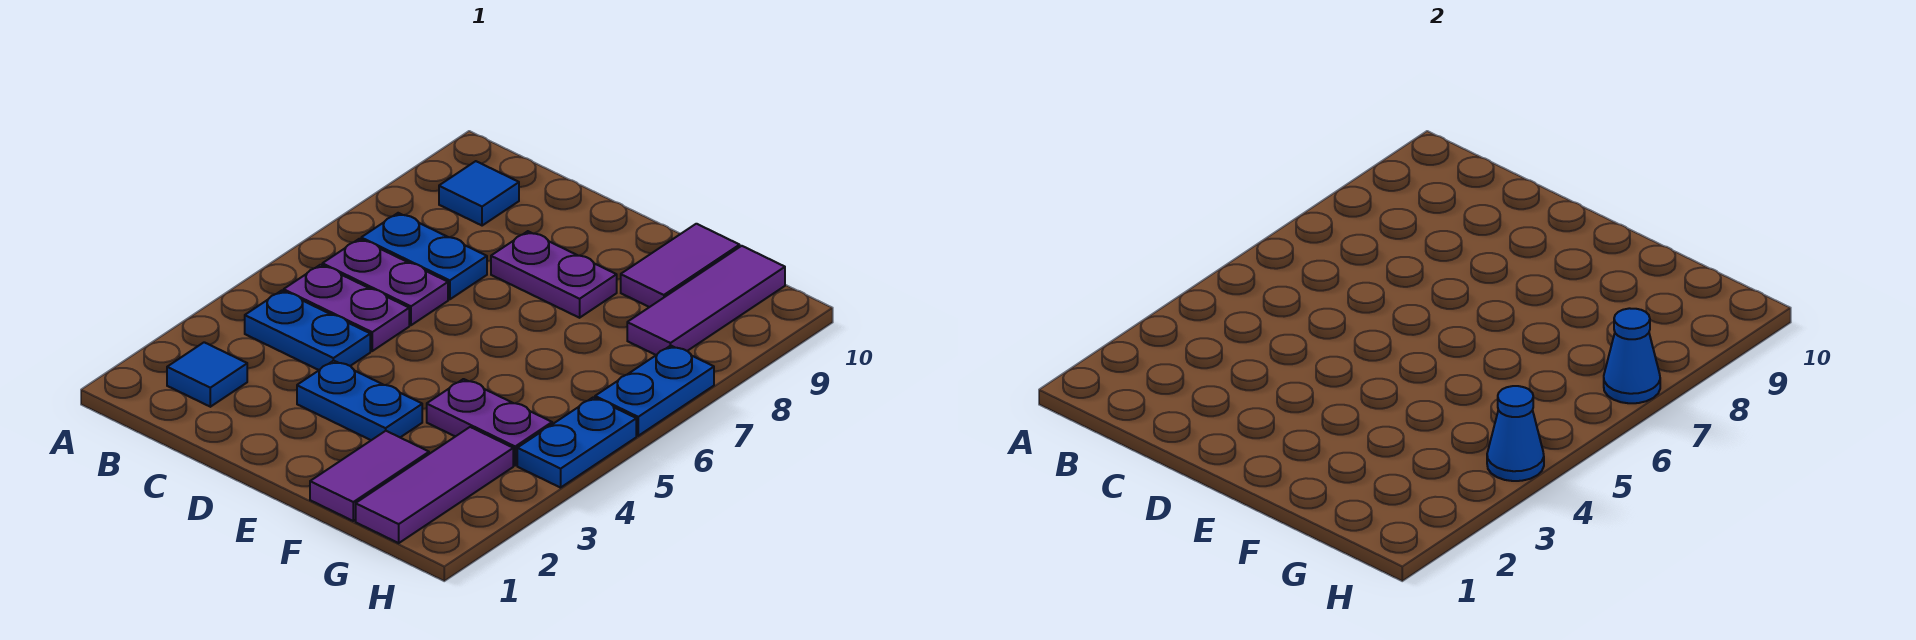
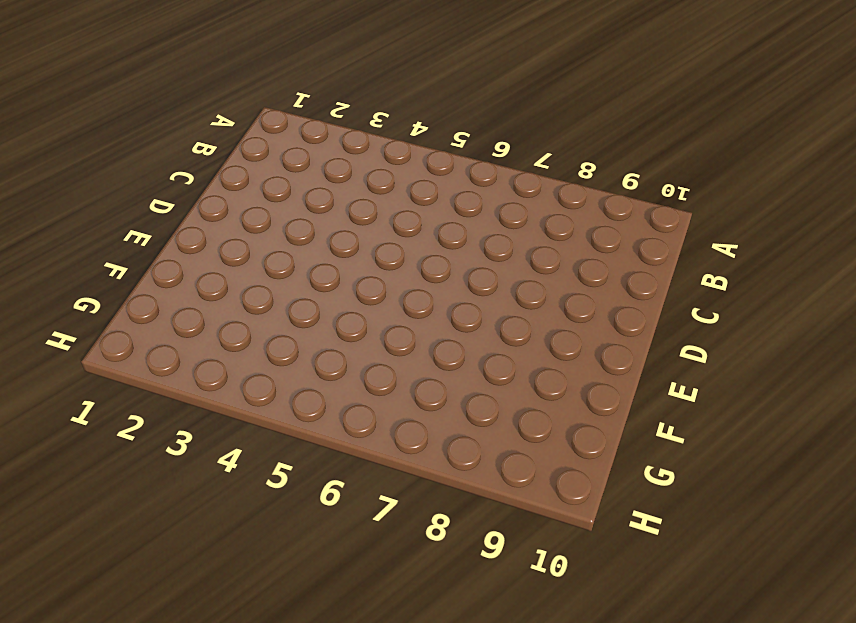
none -> blue 1x1 tile [167,342,247,407]
none -> blue 1x2 plate [245,291,370,370]
none -> purple 1x2 plate [284,265,409,351]

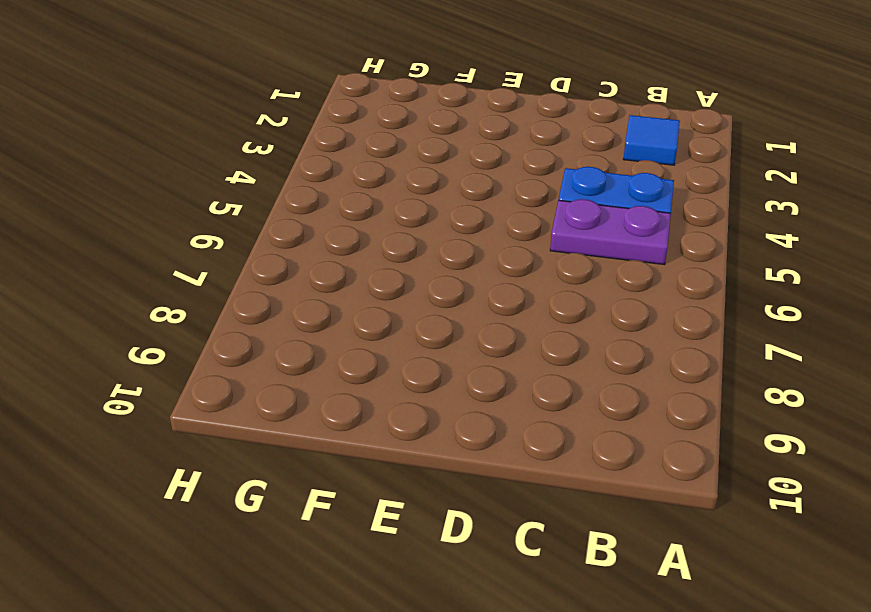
none -> purple 1x2 plate [322,239,448,325]
none -> blue 1x2 plate [361,213,487,299]
none -> blue 1x1 tile [439,161,519,226]

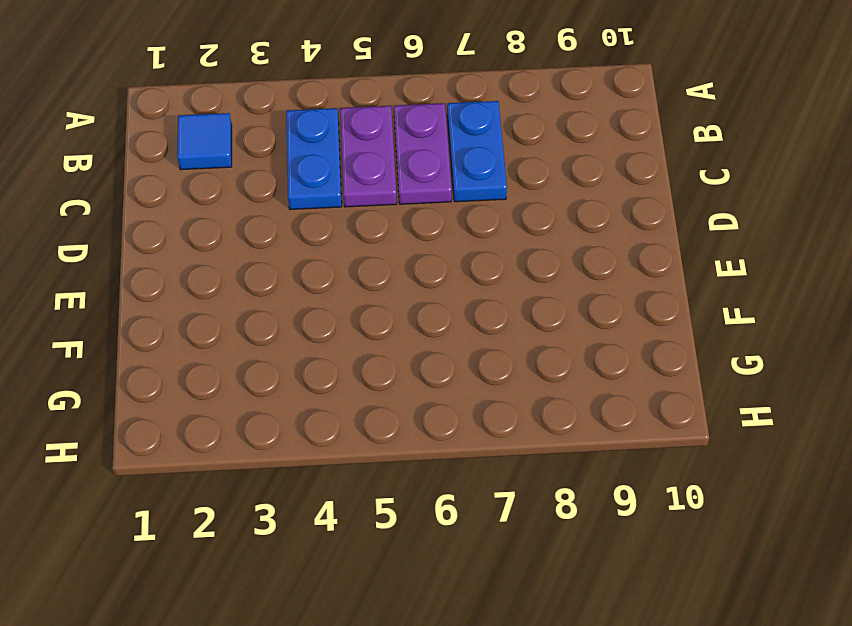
none -> blue 1x1 tile [439,161,519,226]
none -> blue 1x2 plate [297,361,422,440]
none -> purple 1x2 plate [491,231,617,318]

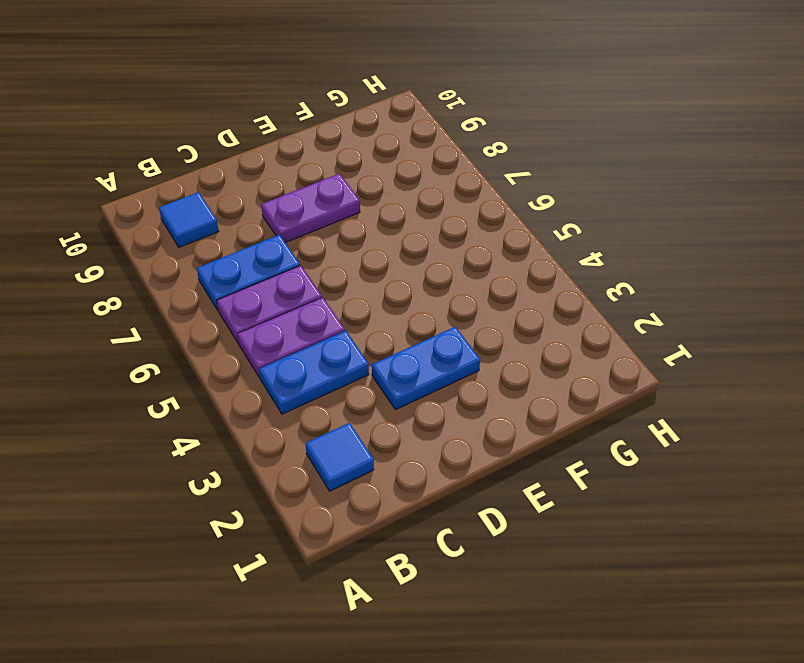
none -> purple 1x2 tile [310,431,429,521]
none -> purple 1x2 plate [427,379,552,465]
none -> purple 1x2 tile [621,224,740,307]

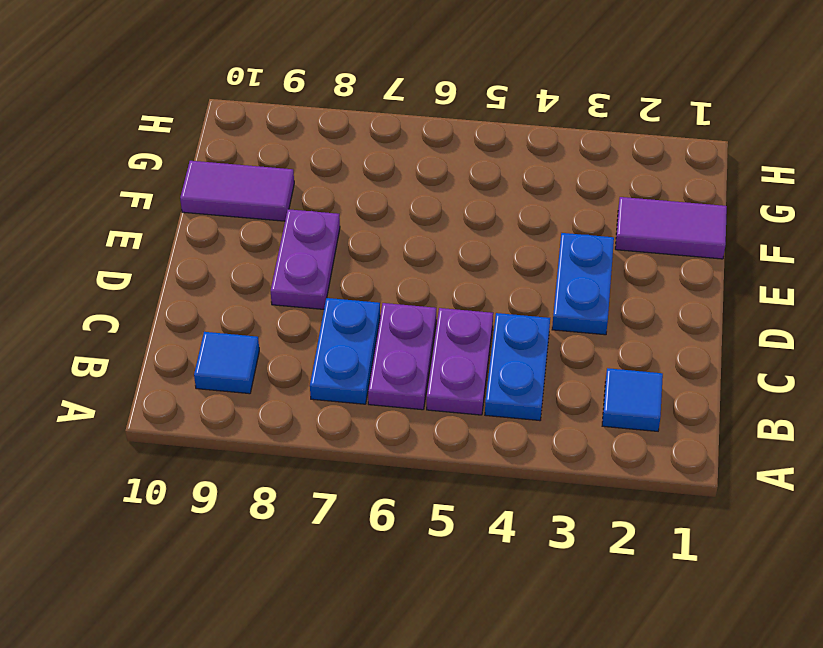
none -> purple 1x2 plate [427,379,552,465]
none -> purple 1x3 tile [356,427,513,543]
none -> purple 1x3 tile [627,246,785,355]

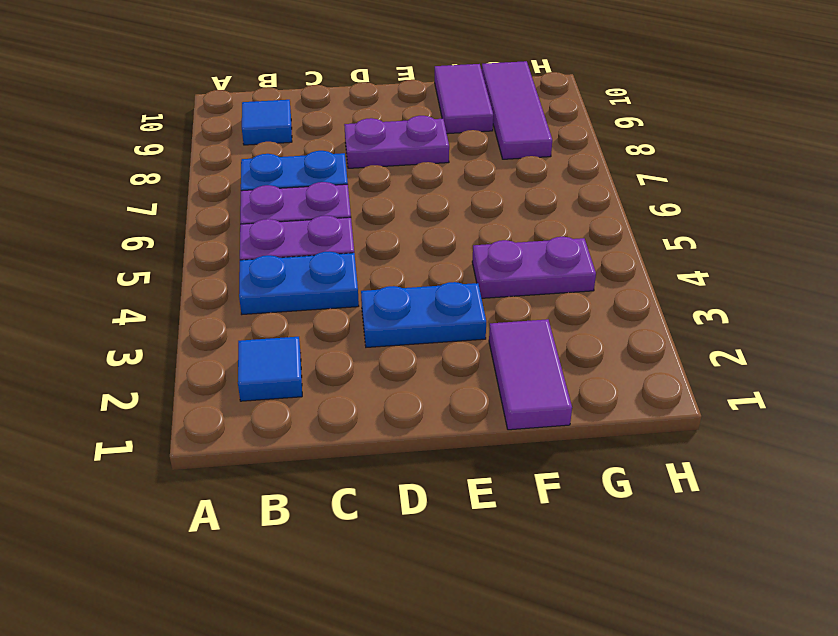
none -> purple 1x3 tile [356,427,513,543]
none -> blue 1x2 plate [517,397,636,488]
none -> blue 1x2 plate [595,346,714,436]

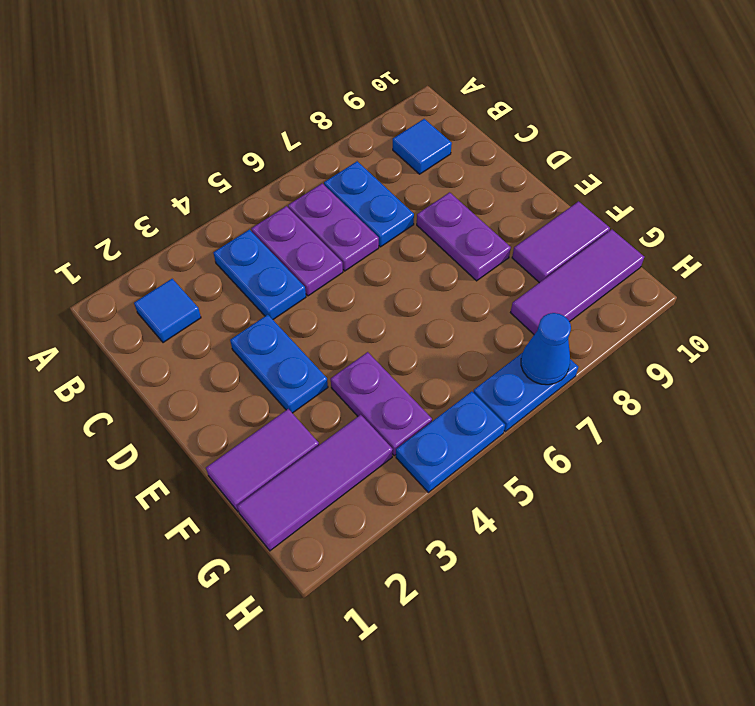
none -> blue 1x1 cone [1487,386,1544,481]

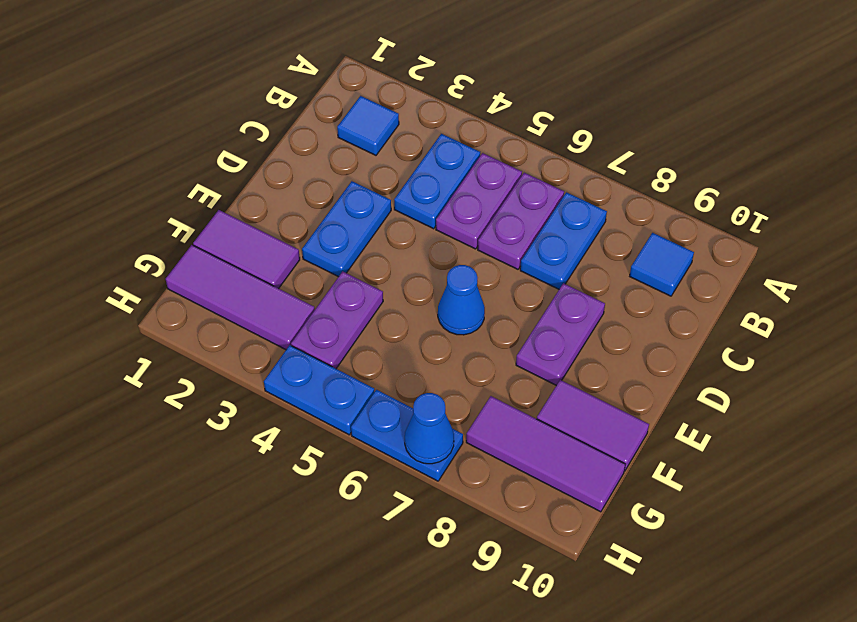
blue 1x1 cone [438,265,485,335] -> blue 1x1 cone moved to [1487,386,1544,481]

